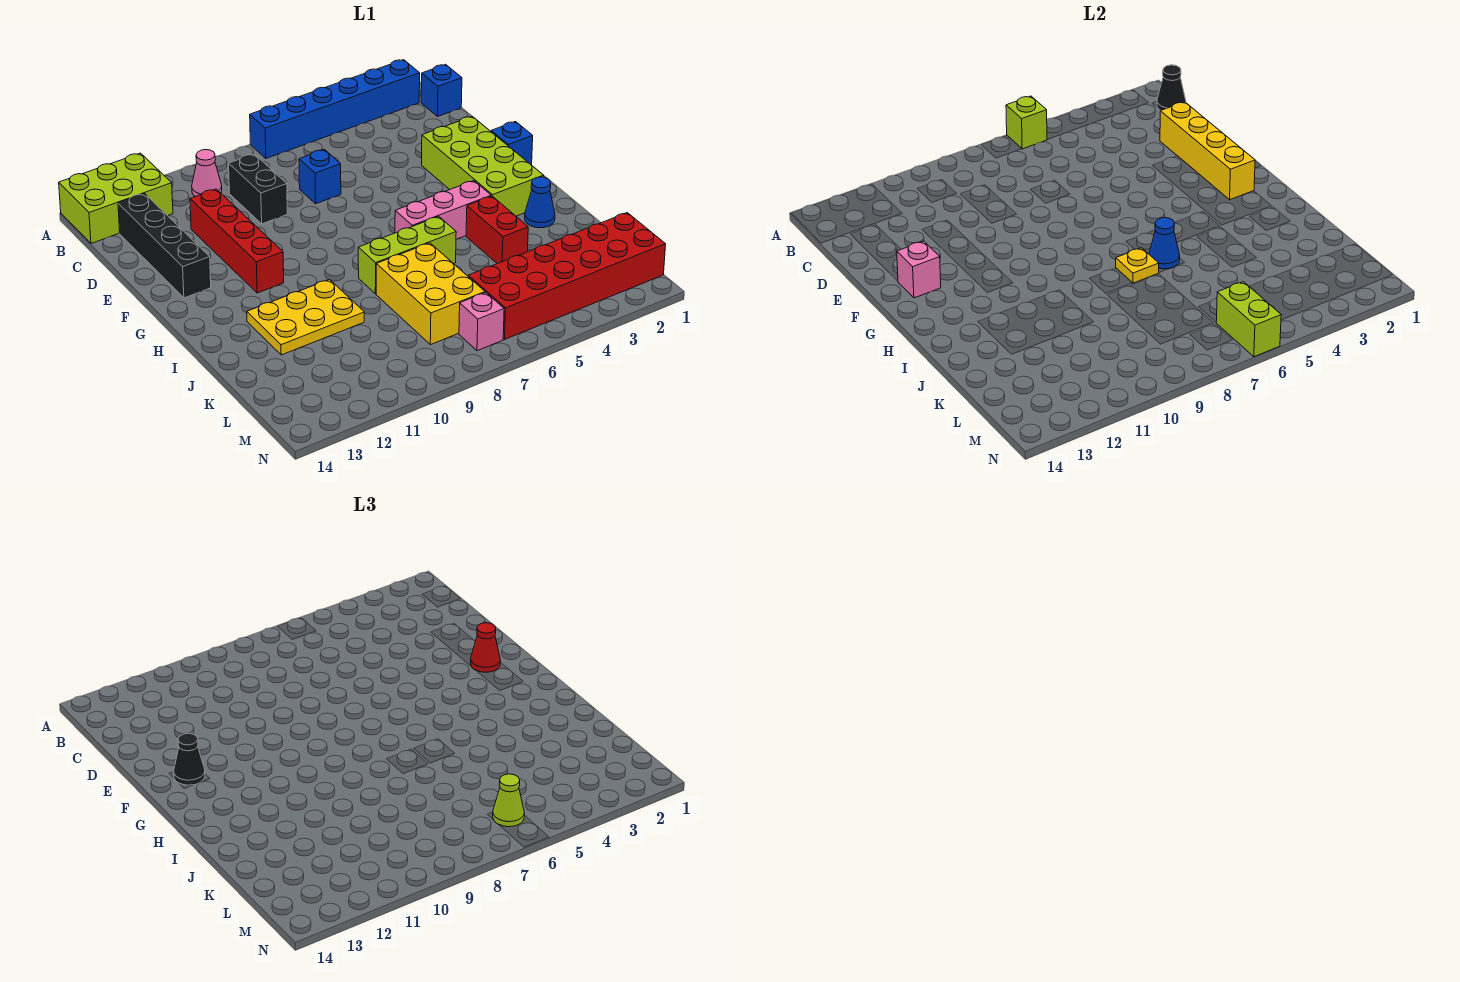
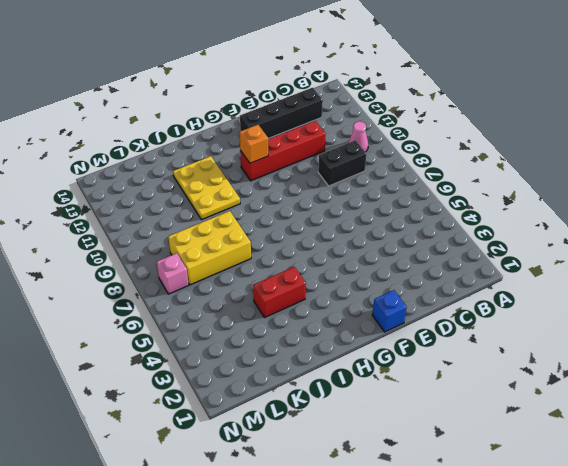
orange 1x1 brick [239,125,268,163] -> none
none -> blue 1x6 brick [250,60,420,158]
none -> lime 2x3 brick [59,153,173,243]
none -> blue 1x1 brick [421,64,462,117]

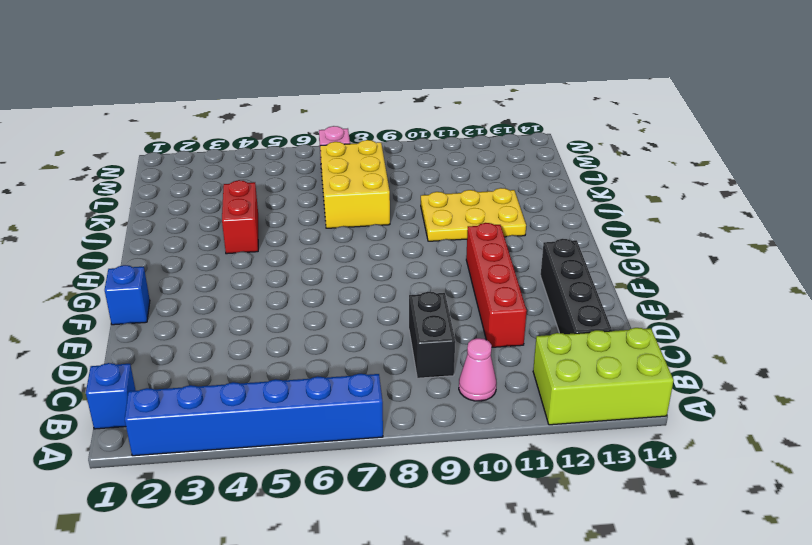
none -> blue 1x1 brick [299,150,341,204]
none -> lime 2x4 brick [422,116,544,216]
none -> pink 1x3 brick [395,181,491,239]

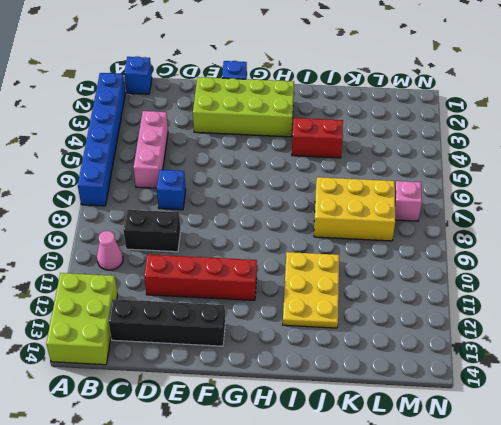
pink 1x3 brick [134,111,168,188] -> pink 1x3 brick moved to [395,181,491,239]
none -> blue 1x1 cone [525,177,555,228]
none -> lime 1x3 brick [358,216,456,294]
none -> red 2x6 brick [468,213,666,339]

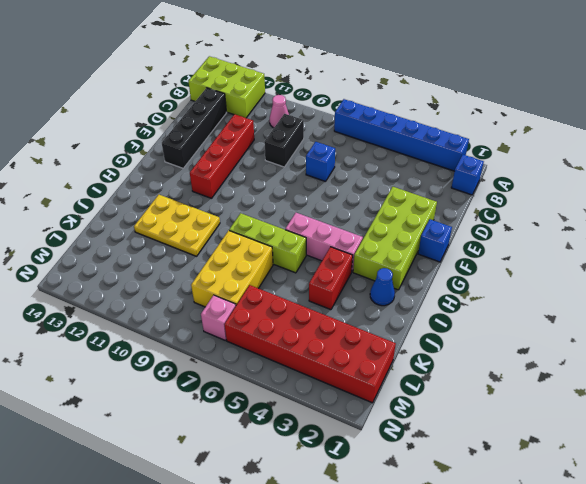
none -> lime 1x1 brick [1006,96,1047,149]
none -> black 1x1 cone [1157,65,1186,111]
none -> yellow 1x4 brick [1160,102,1255,200]

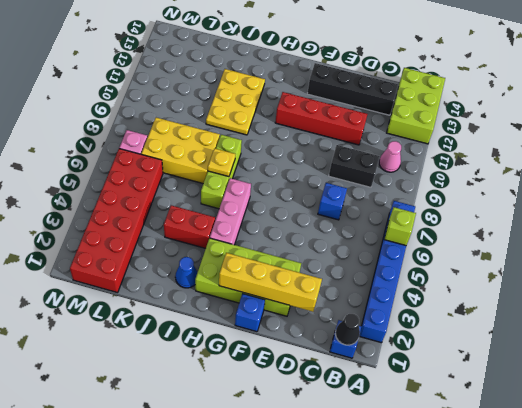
none -> pink 1x1 brick [897,241,941,298]
none -> blue 1x1 cone [1149,218,1180,269]
none -> lime 1x2 brick [1216,282,1281,357]

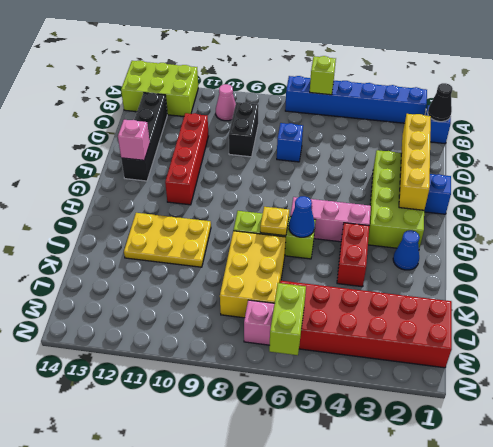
none -> red 1x1 cone [471,623,500,672]
none -> black 1x1 cone [174,733,205,785]
none -> lime 1x1 cone [493,774,524,827]

